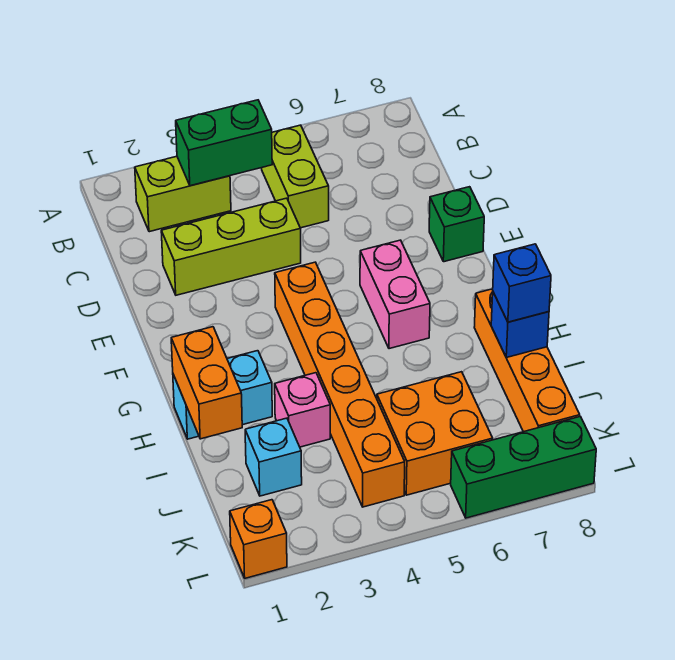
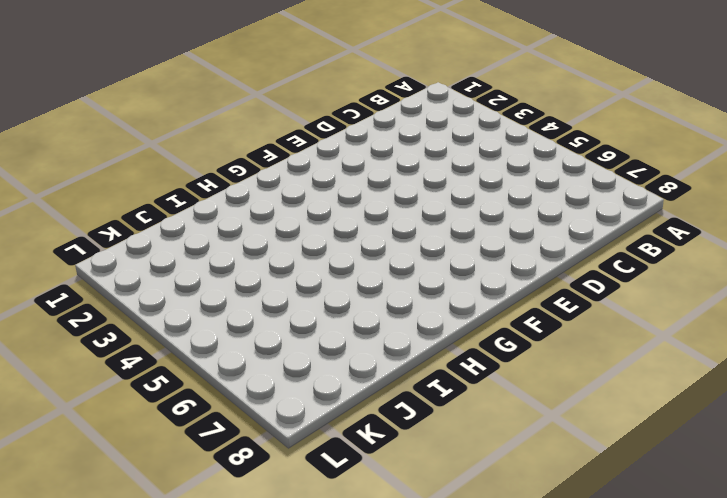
none -> lime 1x2 brick [135,156,231,232]
none -> lime 1x2 brick [262,125,329,228]
none -> lime 1x3 brick [161,198,301,295]

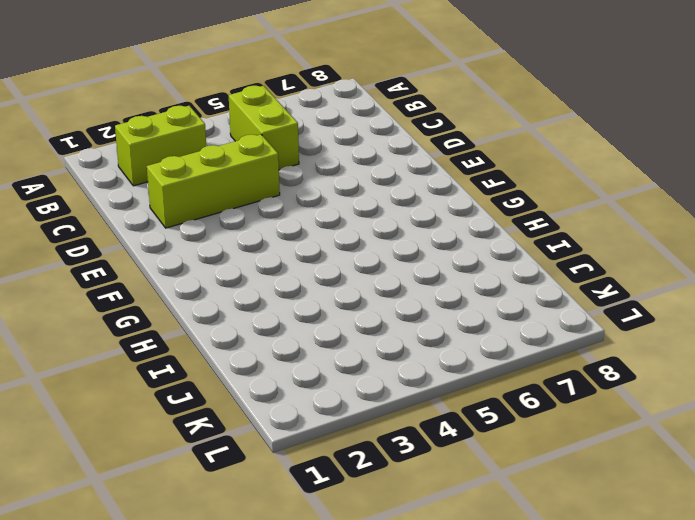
none -> green 1x1 brick [429,187,484,262]
none -> orange 1x6 brick [275,262,405,507]
none -> pink 1x2 brick [360,240,430,349]

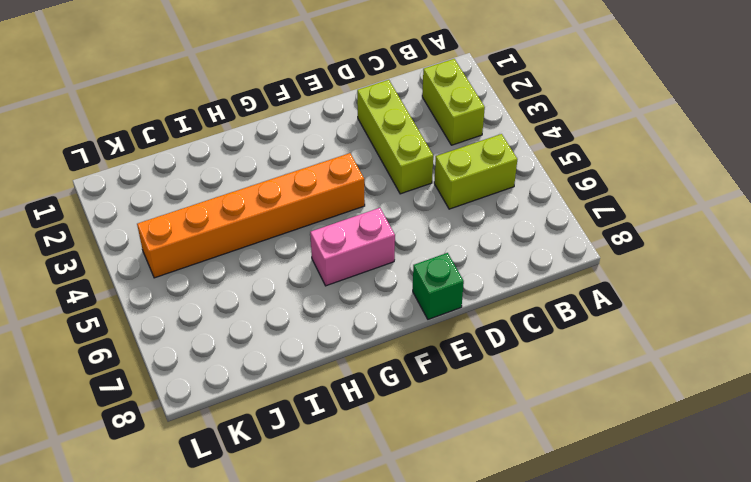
none -> cyan 1x2 brick [173,351,272,439]
none -> orange 1x4 brick [474,289,580,432]
none -> pink 1x1 brick [275,373,330,447]

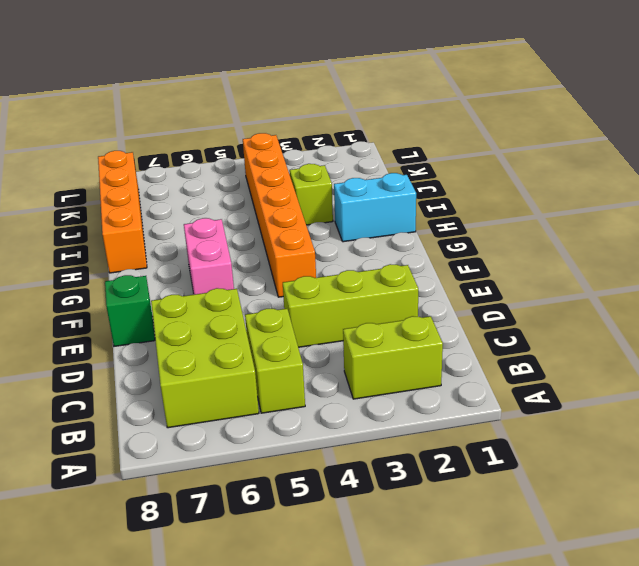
lime 2x3 brick [151,288,259,428] -> none
lime 1x1 brick [290,164,333,225] -> pink 1x1 brick [275,373,330,447]
none -> cyan 1x1 brick [245,418,302,496]
none -> orange 2x2 brick [377,372,493,495]
none -> orange 1x1 brick [230,500,287,578]

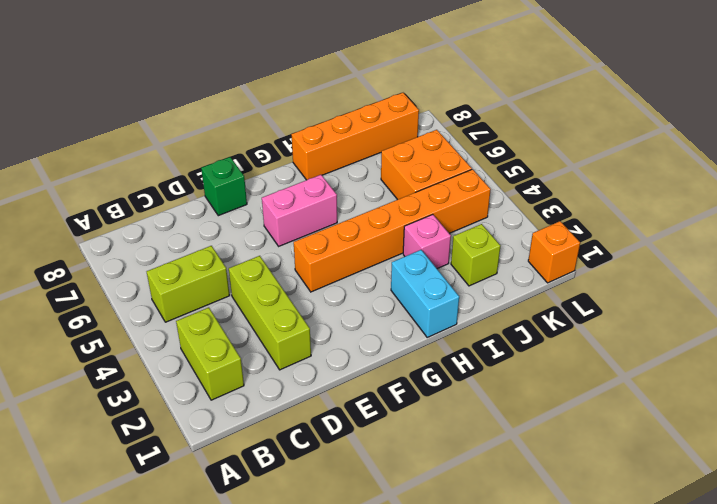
lime 1x1 brick [451,224,500,286] -> cyan 1x1 brick [245,418,302,496]
none -> green 1x3 brick [451,416,596,518]
none -> green 1x2 brick [176,100,272,186]
none -> orange 1x2 brick [171,327,242,439]

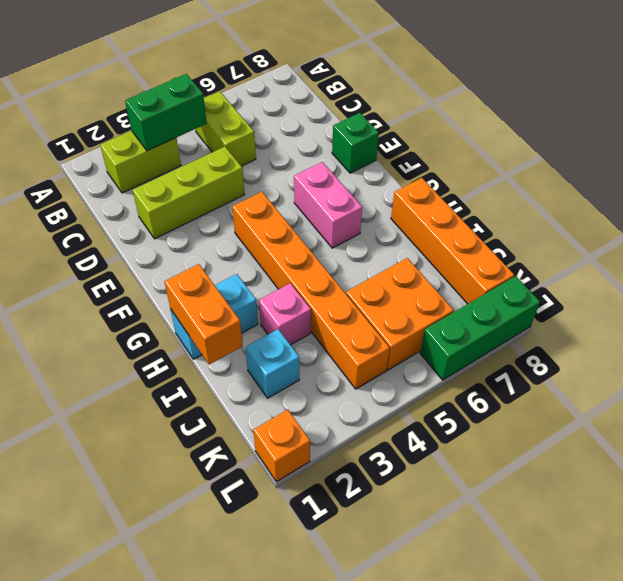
none -> blue 1x1 brick [491,292,549,358]
none -> blue 1x1 brick [493,244,551,322]

